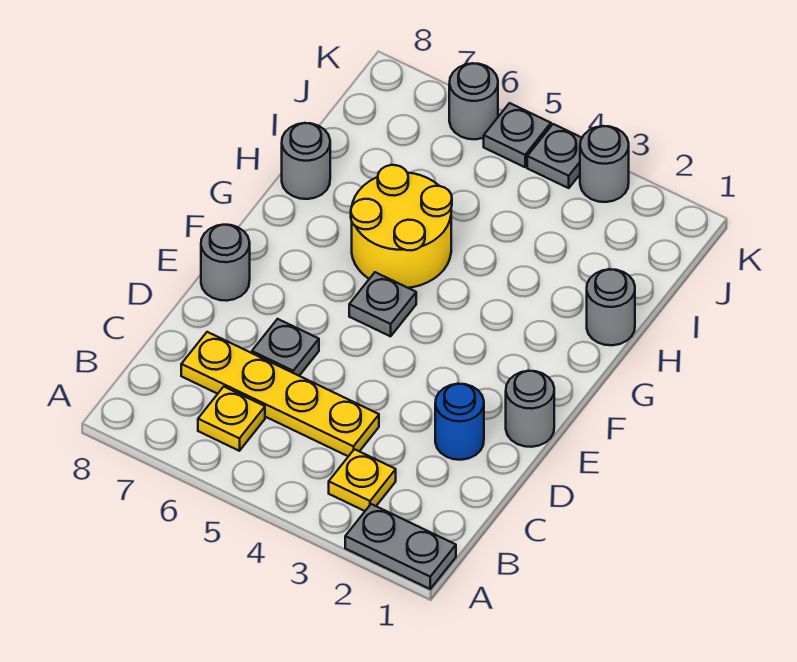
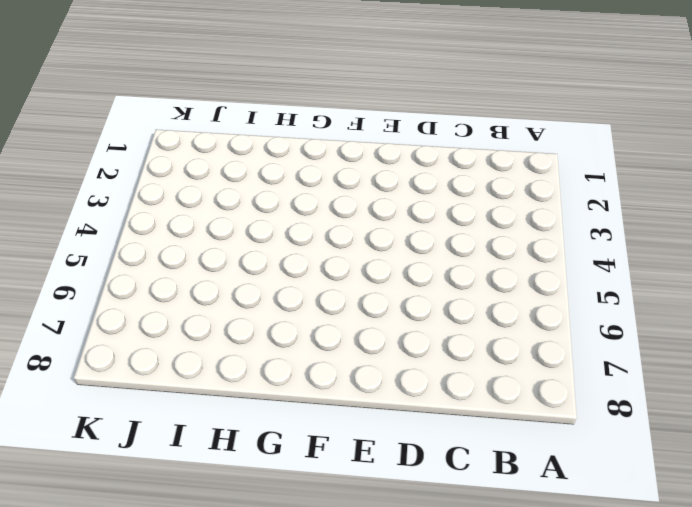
none -> grey 1x2 plate [345,504,456,589]
none -> yellow 1x1 plate [329,449,396,511]
none -> yellow 1x1 plate [198,387,265,451]

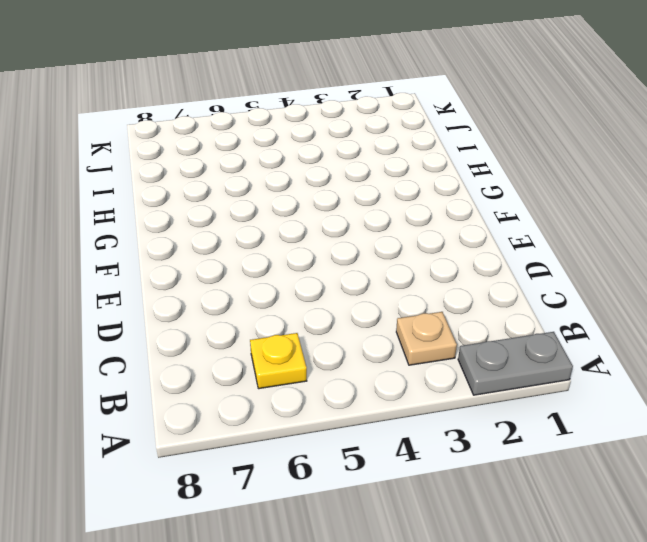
tan 1x1 plate [396,312,457,365] -> yellow 1x1 plate [329,449,396,511]
none -> yellow 1x4 plate [181,332,379,456]
none -> blue 1x1 round brick [435,384,484,460]
none -> grey 1x1 plate [252,319,319,376]

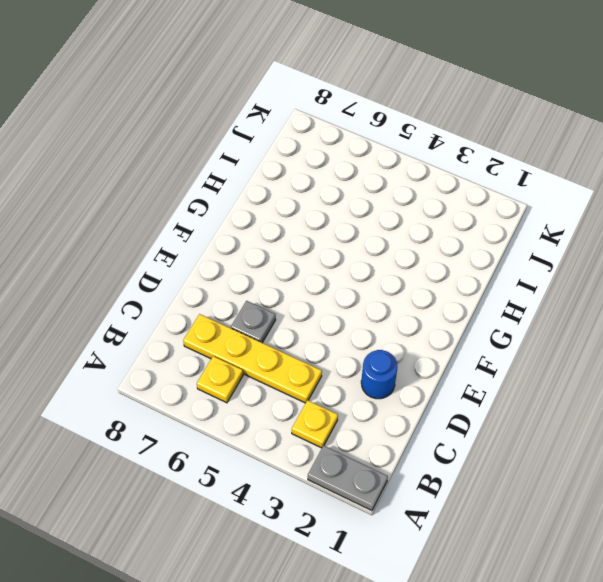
none -> grey 1x1 round brick [506,371,554,447]
none -> grey 1x1 round brick [201,225,250,301]
none -> grey 1x1 plate [349,272,416,336]

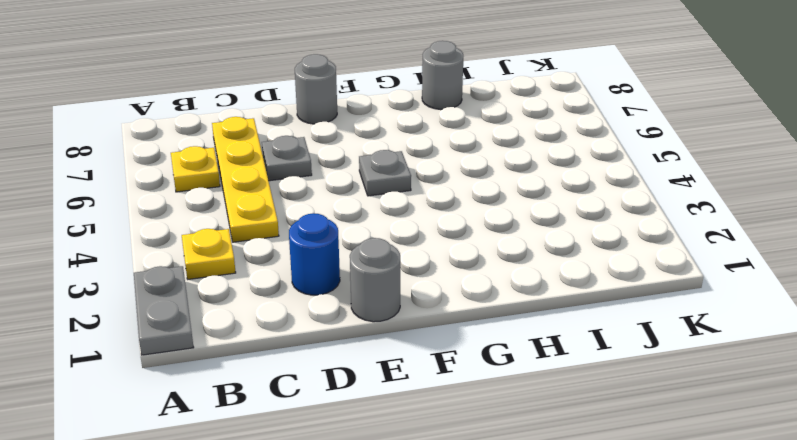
none -> yellow 2x2 round brick [351,165,452,288]
none -> grey 1x1 round brick [587,269,635,345]
none -> grey 1x1 round brick [580,126,629,202]

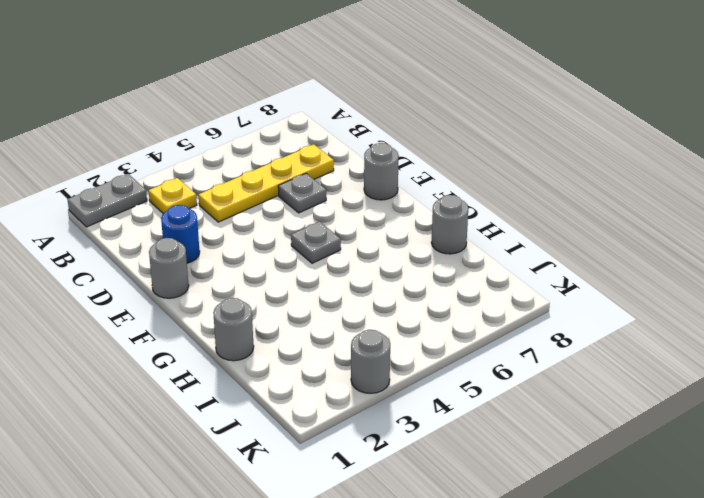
none -> yellow 1x1 plate [198,387,265,451]
none -> yellow 2x2 round brick [351,165,452,288]
none -> grey 1x1 plate [527,124,582,188]

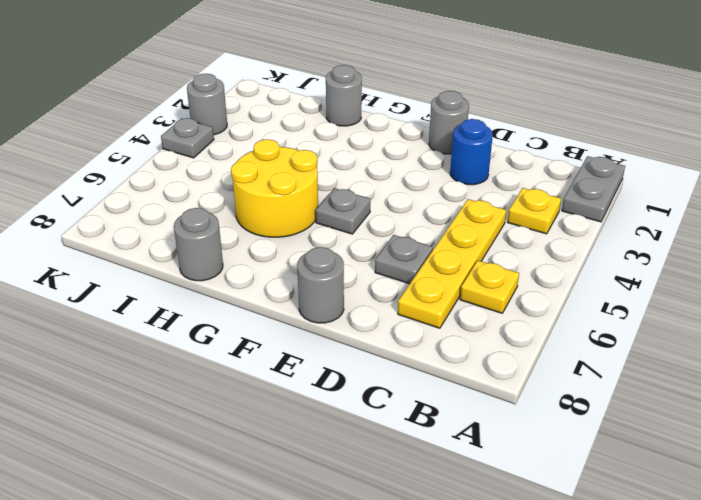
none -> grey 1x1 plate [484,103,551,167]
none -> grey 1x1 round brick [449,63,498,139]

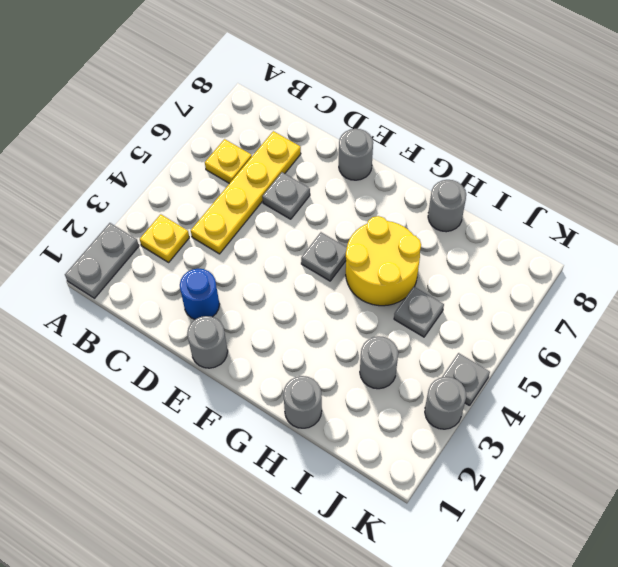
grey 1x1 round brick [360,336,398,389] -> grey 1x1 round brick moved to [449,63,498,139]
grey 1x1 plate [394,287,444,337] -> grey 1x1 plate moved to [484,103,551,167]

